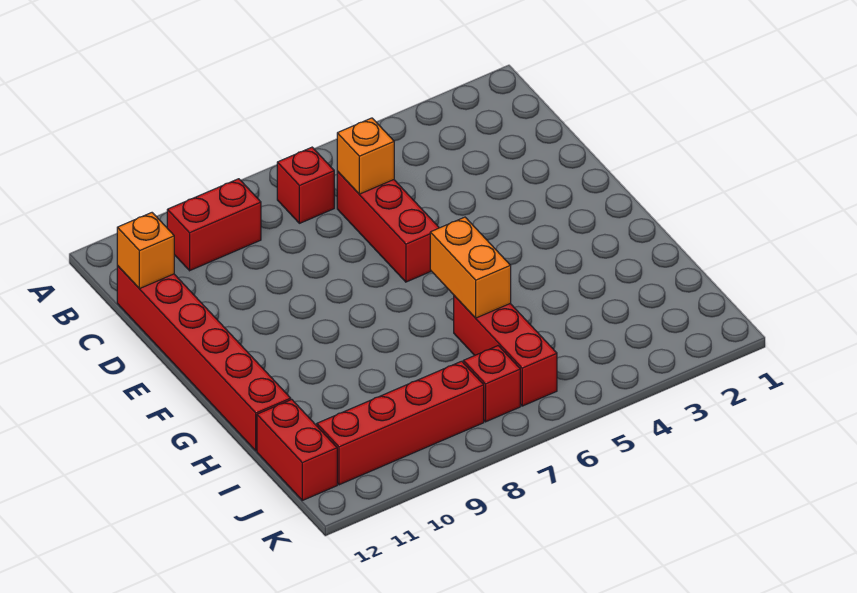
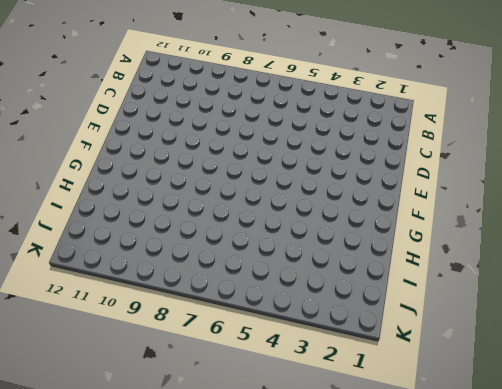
none -> red 1x1 brick [277,147,334,223]
none -> red 1x2 brick [167,179,261,271]

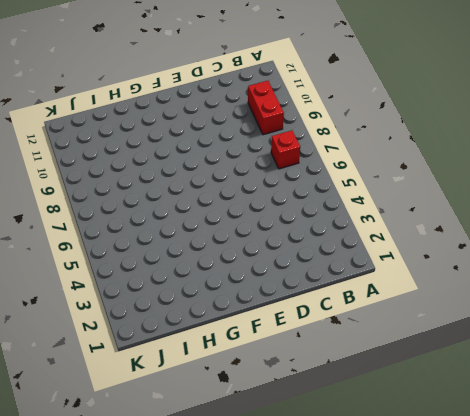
none -> red 1x3 brick [337,171,439,282]
none -> red 1x6 brick [117,266,291,451]

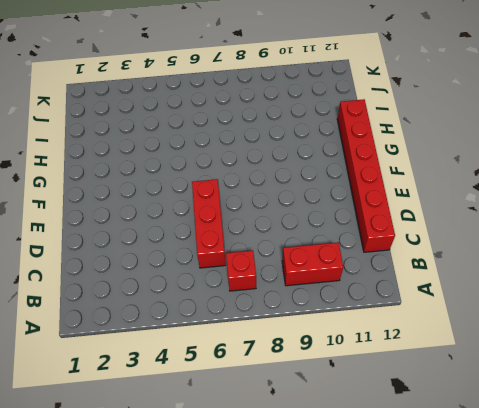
none -> red 1x3 brick [454,296,557,406]
none -> red 1x2 brick [257,399,337,500]

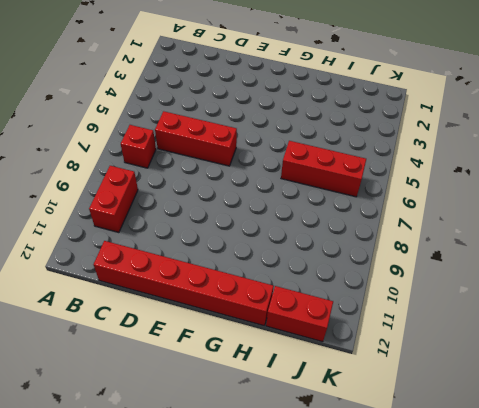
none -> red 1x1 brick [463,346,520,422]
none -> red 1x4 brick [317,361,484,485]

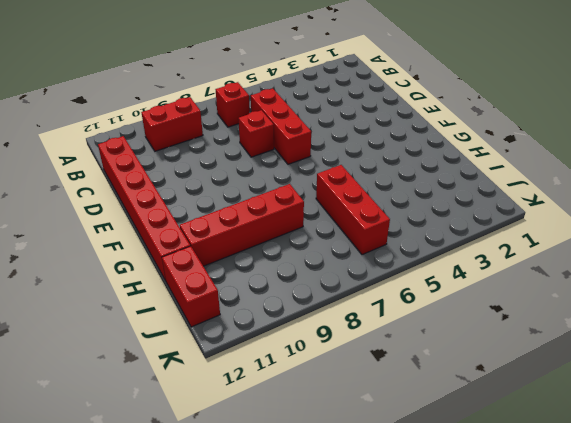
red 1x1 brick [238,110,274,157] -> red 1x1 brick moved to [463,346,520,422]
red 1x4 brick [180,184,304,266] -> red 1x4 brick moved to [317,361,484,485]
none -> orange 1x1 brick [337,118,394,194]
none -> orange 1x1 brick [117,213,174,289]

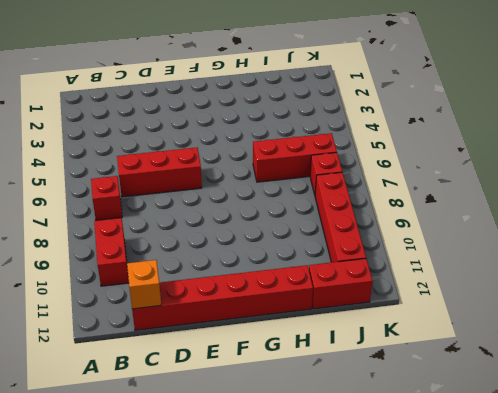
none -> orange 1x1 brick [337,118,394,194]
none -> orange 1x2 brick [430,217,511,318]

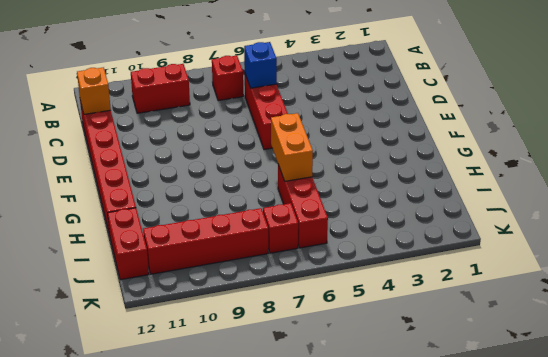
blue 1x1 brick [244,42,277,88] -> orange 1x1 brick [337,118,394,194]

